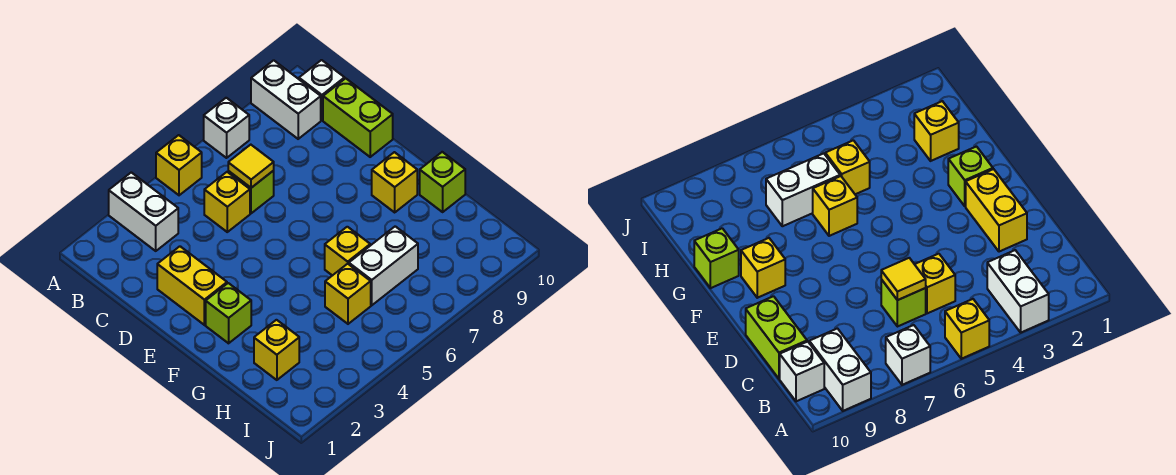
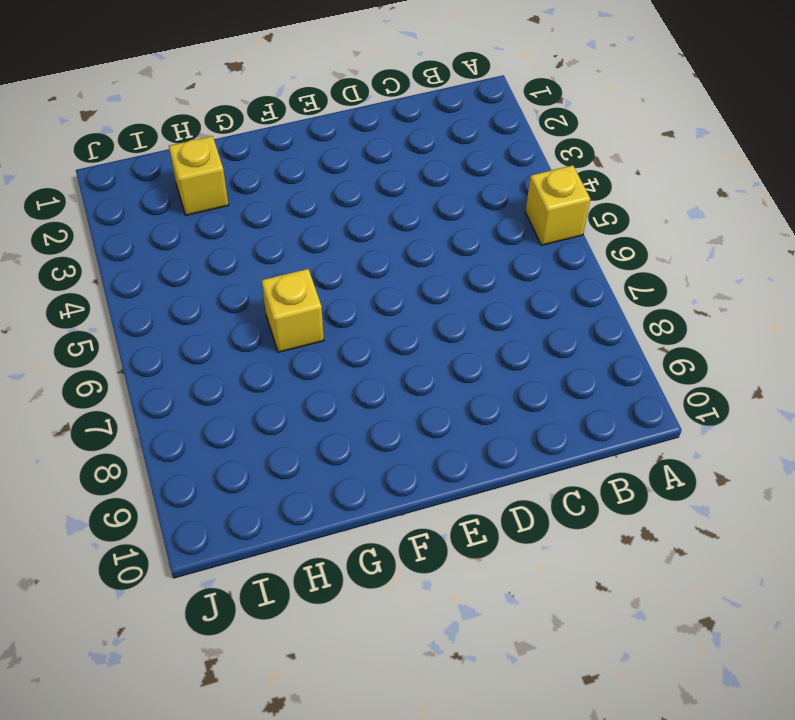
none -> white 1x2 brick [109,172,178,251]
none -> white 1x1 brick [204,98,249,158]
none -> white 1x2 brick [251,60,321,139]

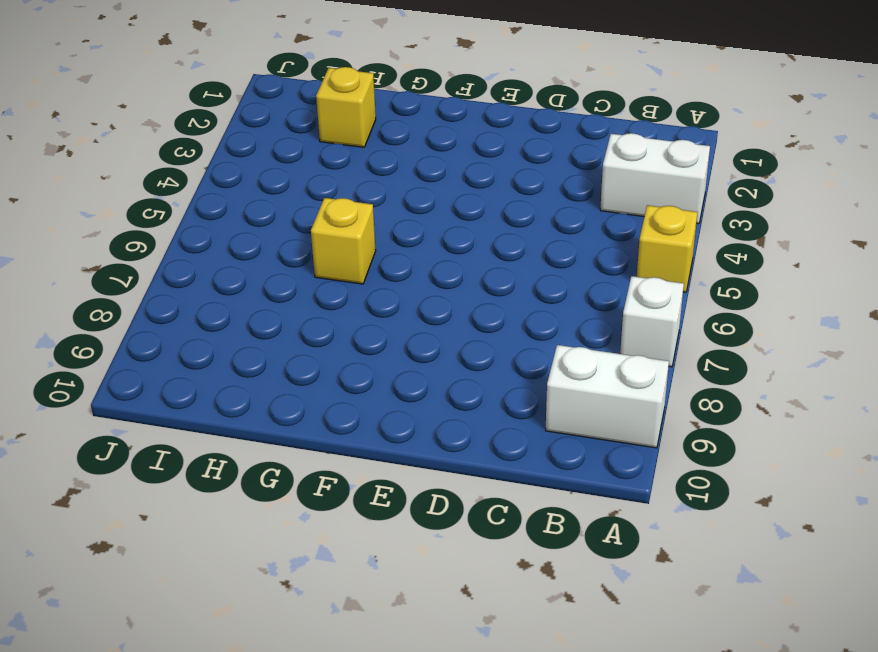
none -> white 1x1 brick [299,60,345,120]
none -> yellow 1x1 brick [204,172,250,232]
none -> lime 1x1 brick [228,171,274,213]

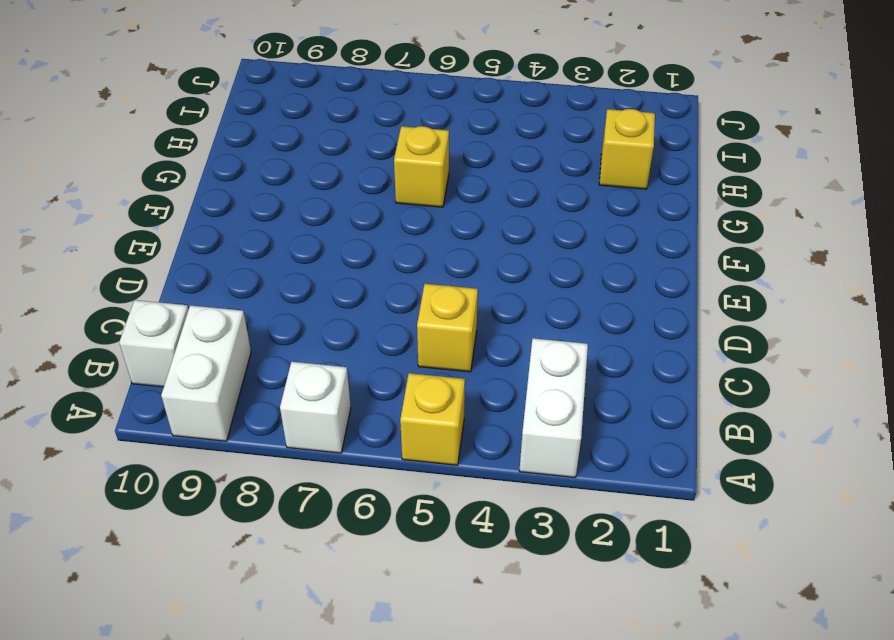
none -> lime 1x1 brick [228,171,274,213]
none -> lime 1x2 brick [323,78,393,157]
none -> yellow 1x2 brick [157,246,227,325]

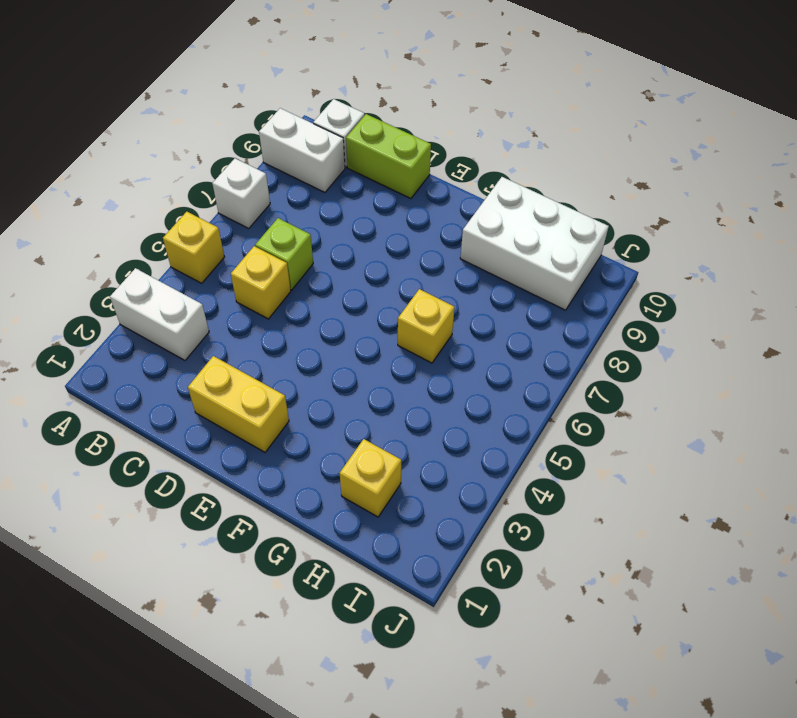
white 2x3 brick [460,177,609,310] -> lime 1x1 brick [420,152,465,212]
none -> lime 1x1 brick [206,283,251,343]
none -> yellow 1x1 brick [372,152,417,212]
none -> yellow 1x1 brick [325,264,371,324]

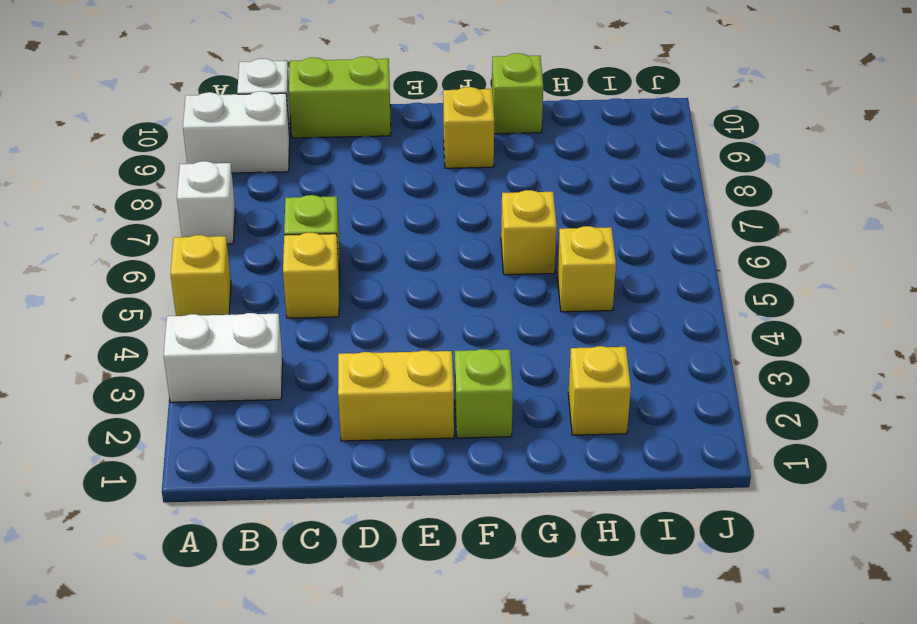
none -> white 1x2 brick [349,226,418,305]
none -> yellow 1x1 tile [228,145,274,188]

